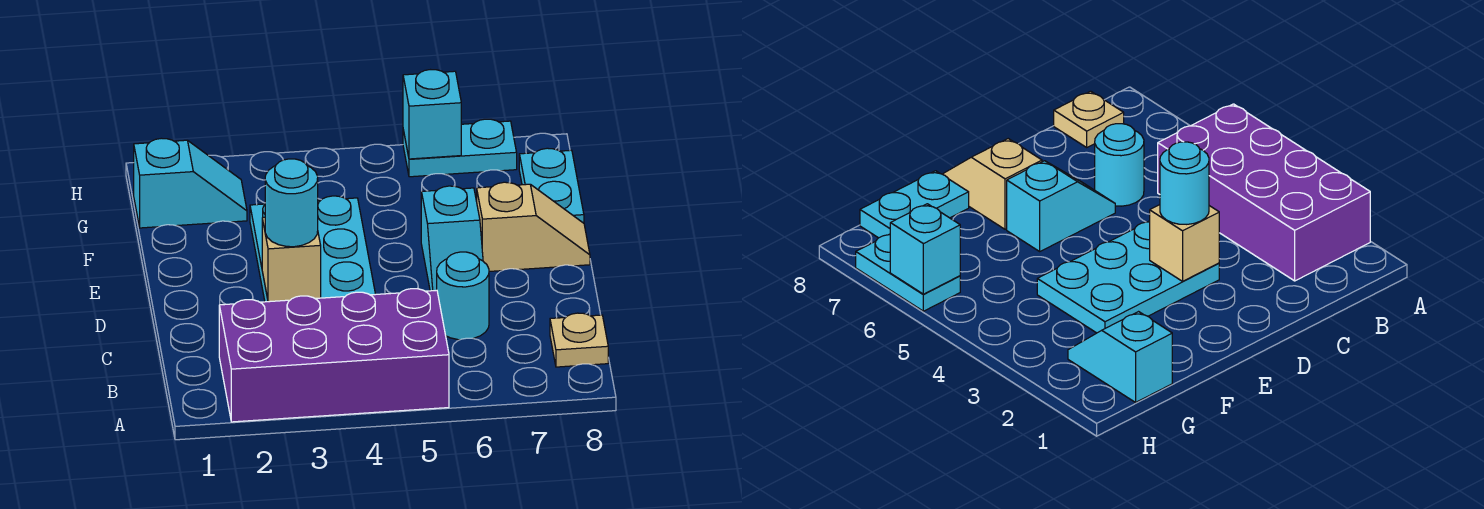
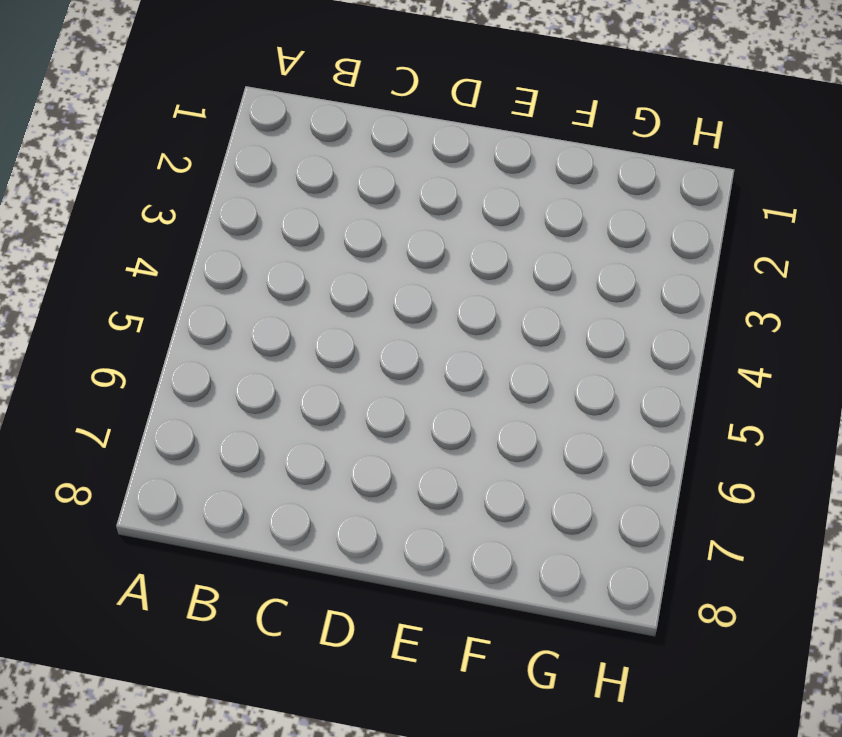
none -> purple 2x4 brick [219,289,449,422]
none -> tan 1x1 plate [550,313,608,367]
none -> cyan 1x1 round brick [437,252,489,340]

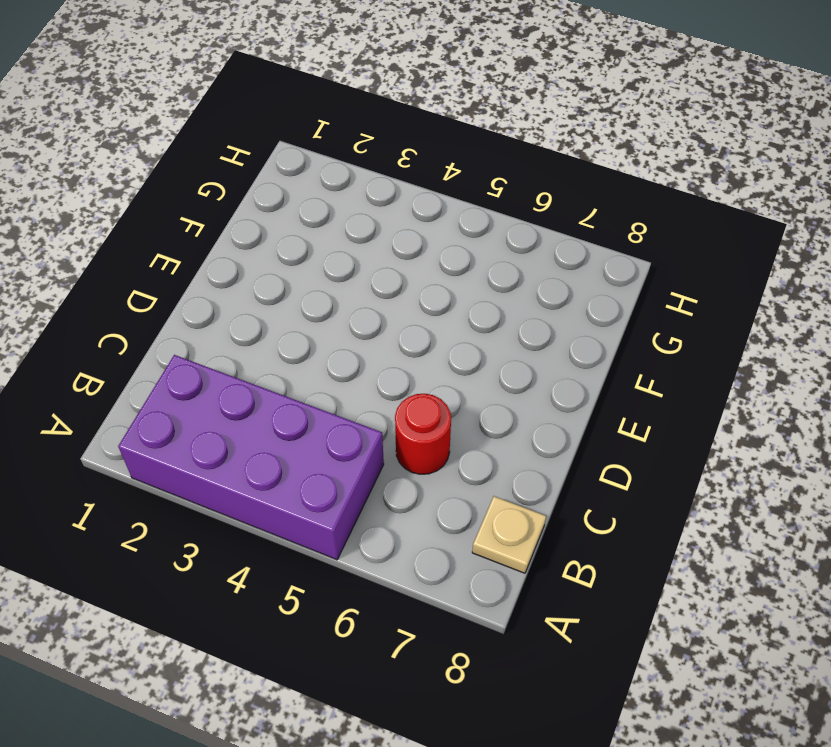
red 1x1 round brick [395,394,451,474] -> cyan 1x1 round brick [437,252,489,340]
none -> cyan 2x3 plate [250,196,375,302]
none -> cyan 1x2 slope [421,186,483,291]
none -> tan 1x2 slope [477,182,590,271]

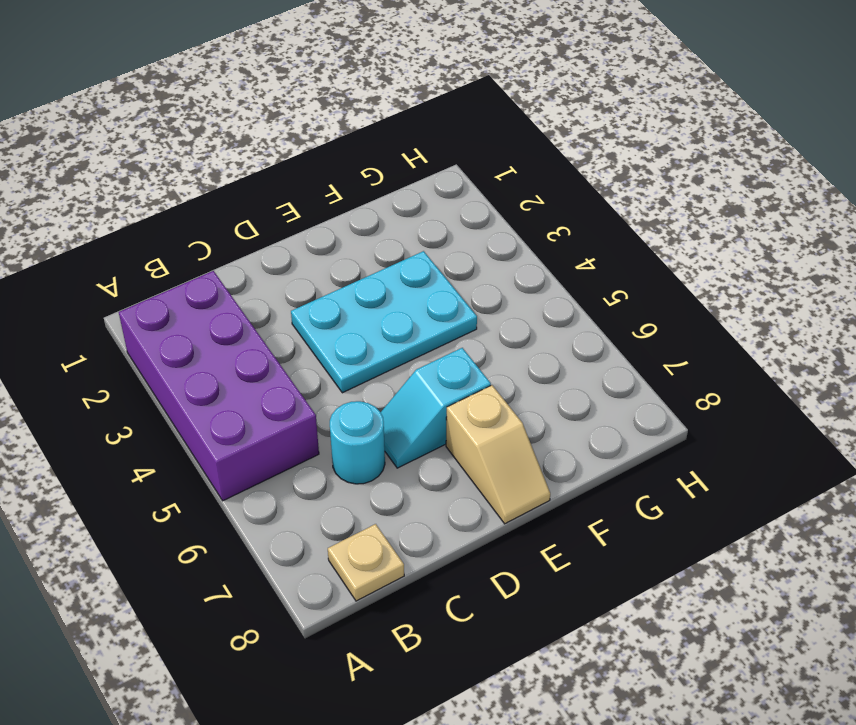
none -> cyan 1x2 plate [519,148,584,223]
none -> cyan 1x2 slope [134,138,247,228]
none -> cyan 1x2 plate [403,119,517,177]

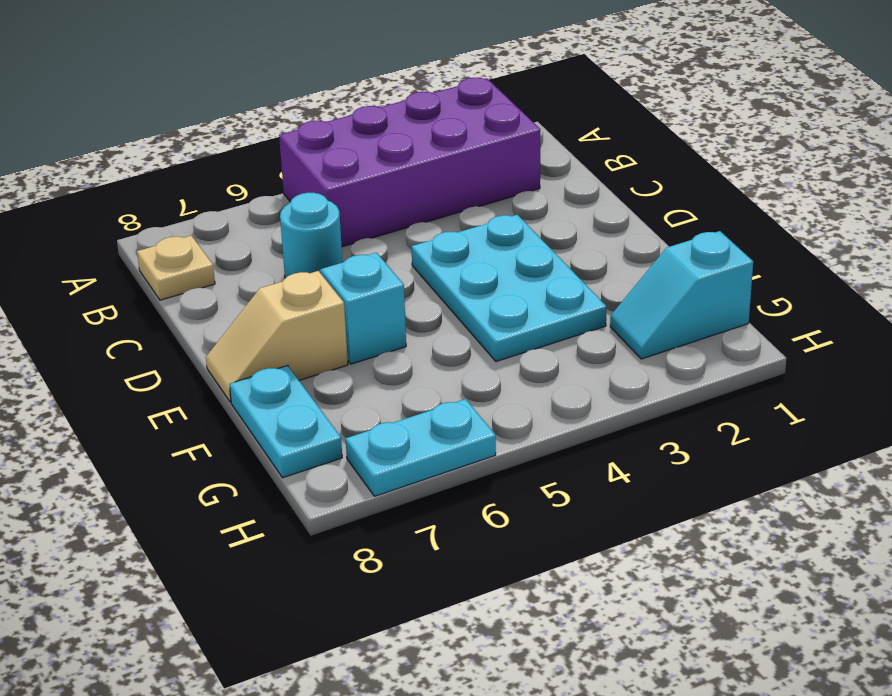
none -> tan 1x1 brick [262,217,321,302]
none -> cyan 1x1 brick [403,70,461,159]
none -> cyan 1x1 round brick [265,159,318,247]

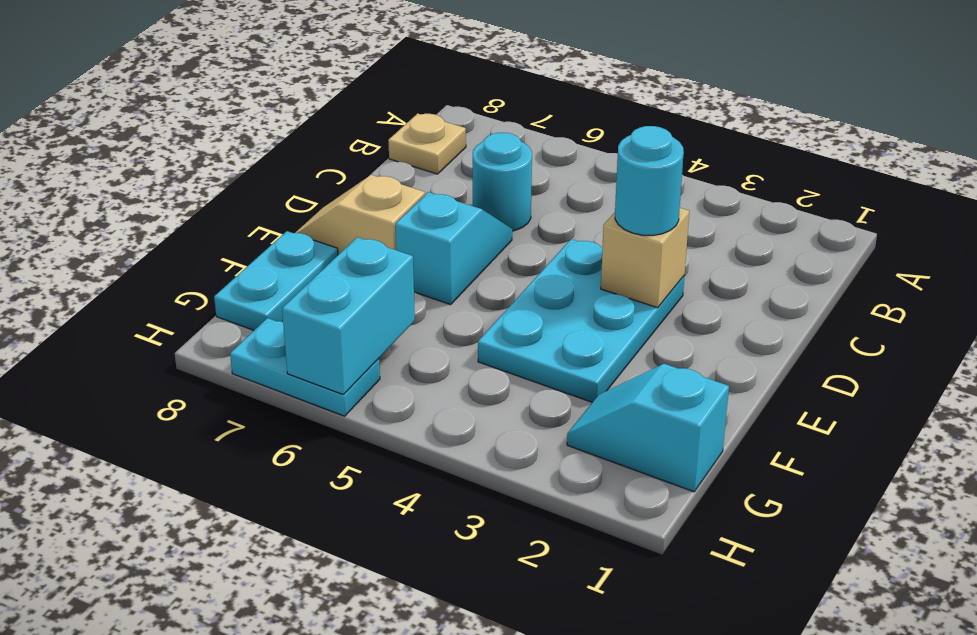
cyan 1x2 brick [282,237,415,394] -> cyan 1x1 brick [403,70,461,159]
none -> purple 2x4 brick [219,289,449,422]

